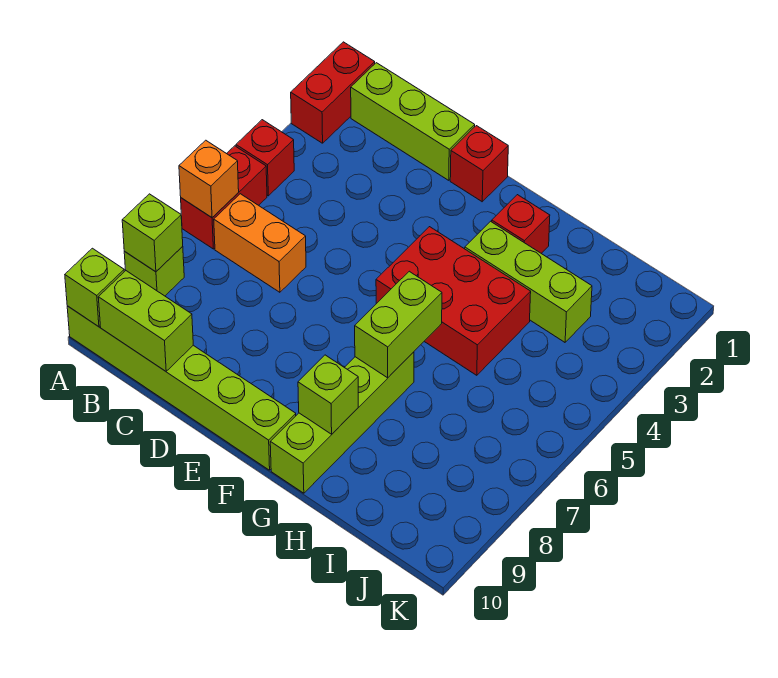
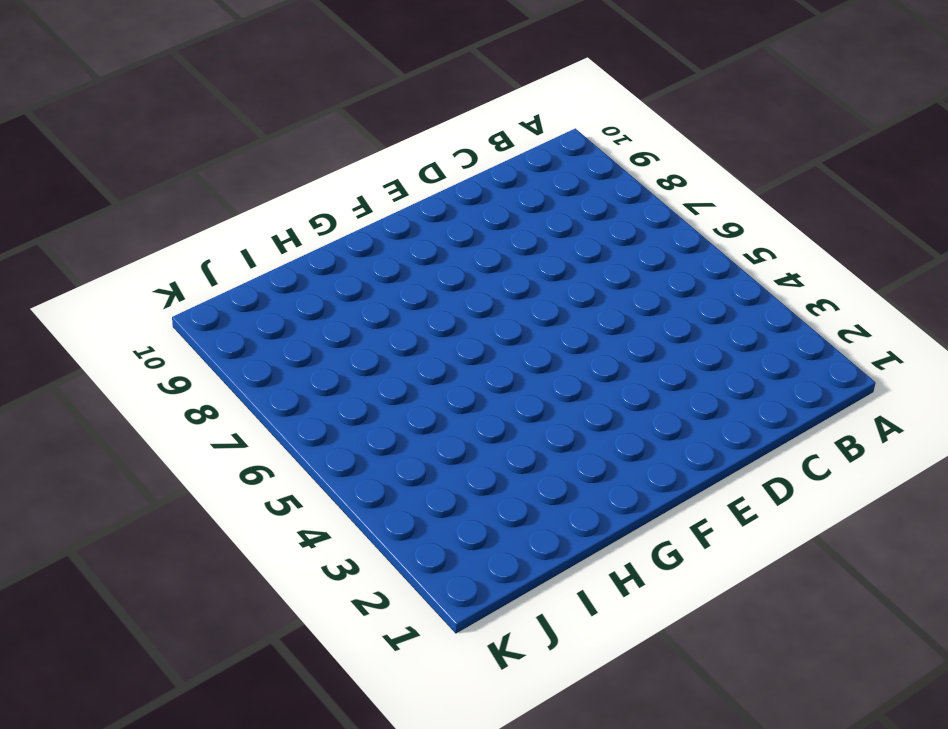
none -> red 1x2 brick [291,42,375,143]
none -> red 1x1 brick [236,120,294,196]
none -> red 1x2 brick [181,146,267,249]

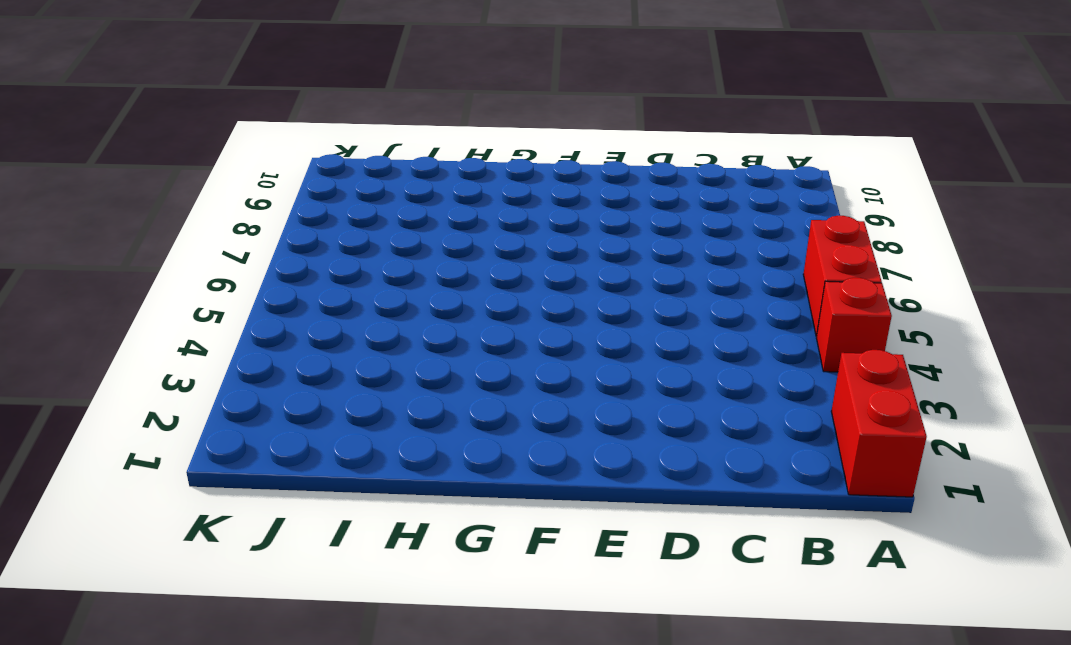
none -> lime 1x1 brick [124,246,184,296]
none -> lime 1x6 brick [67,306,296,470]
none -> lime 1x3 brick [351,63,475,180]

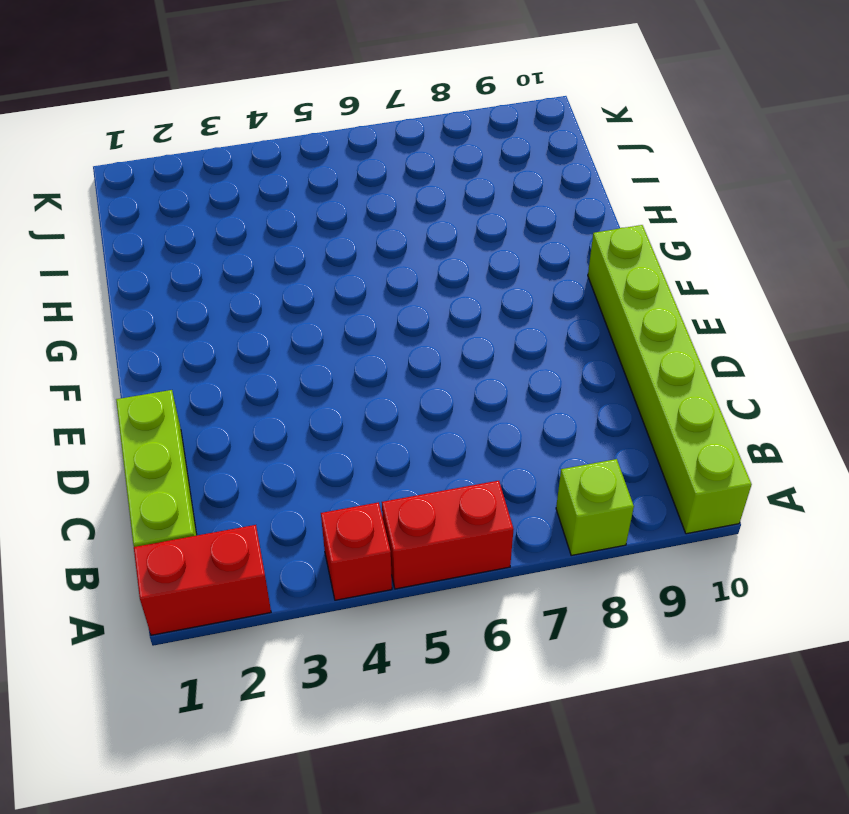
none -> orange 1x2 brick [214,194,306,292]
none -> red 1x1 brick [450,126,508,202]
none -> red 2x3 brick [376,227,531,375]

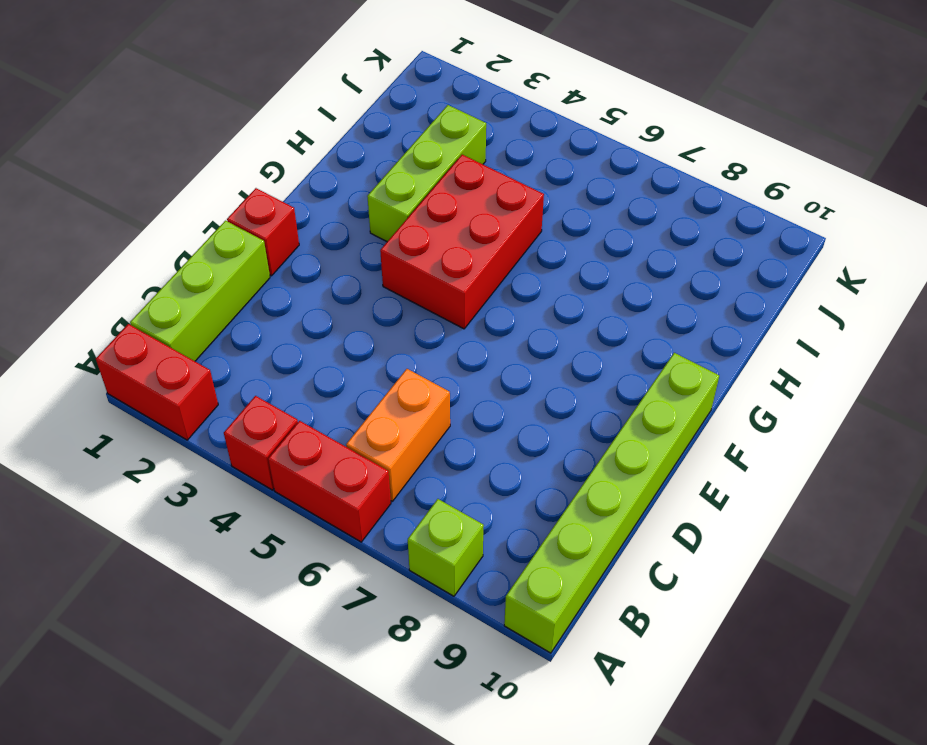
none -> red 1x1 brick [492,195,550,253]
none -> lime 1x4 brick [270,352,414,493]
none -> orange 1x1 brick [179,140,239,217]

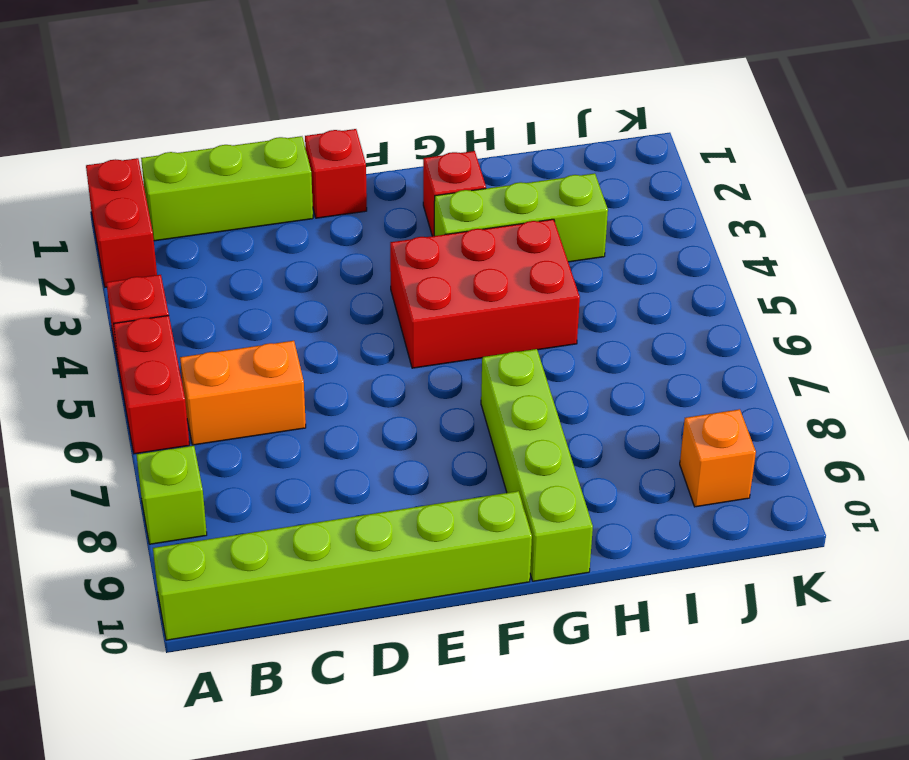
orange 1x1 brick [680,409,756,507] -> orange 1x1 brick moved to [179,140,239,217]
none -> lime 1x1 brick [122,194,183,272]
none -> lime 1x1 brick [65,248,124,327]
none -> lime 1x2 brick [98,271,193,371]

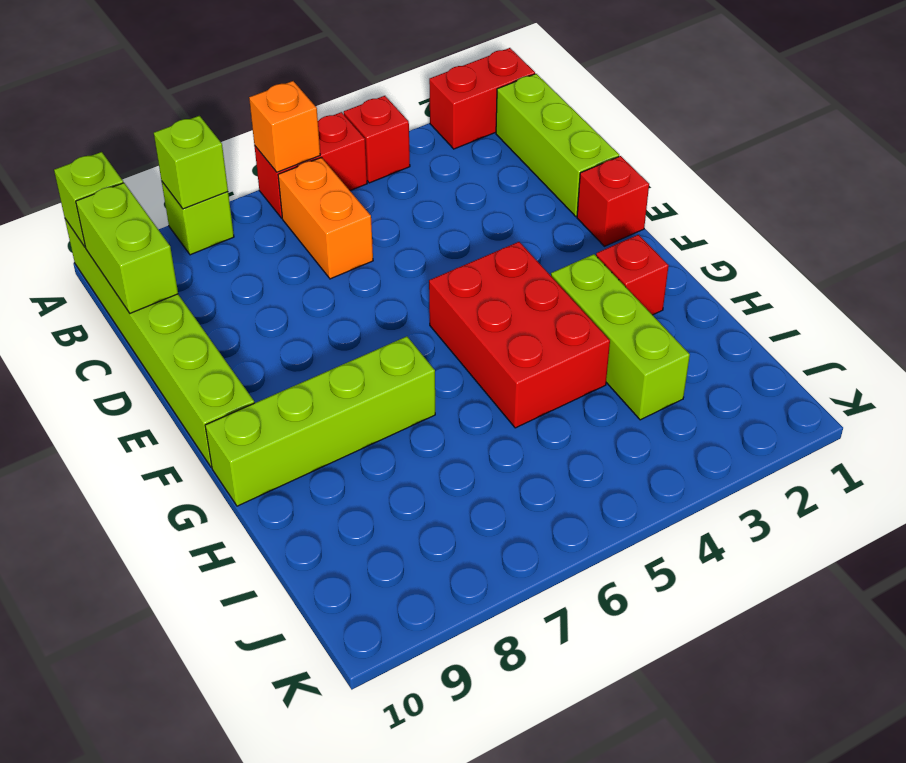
none -> lime 1x2 brick [355,271,442,378]
none -> lime 1x1 brick [298,355,358,434]

